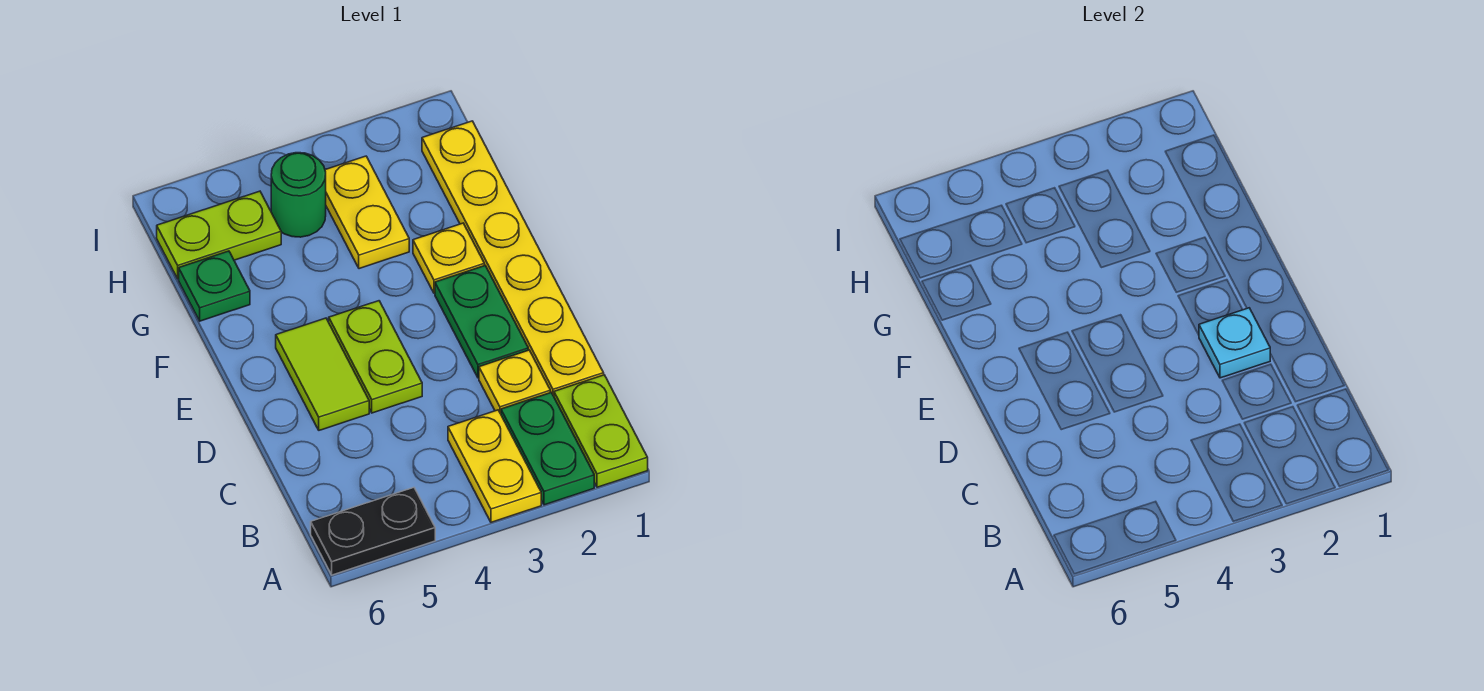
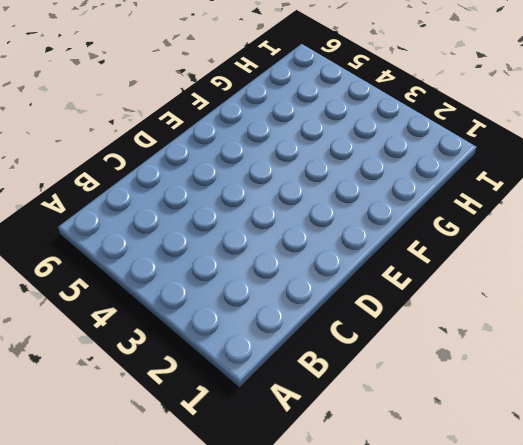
none -> lime 1x2 plate [554,375,648,487]
none -> green 1x2 plate [501,393,594,505]
none -> yellow 1x2 plate [448,410,541,522]

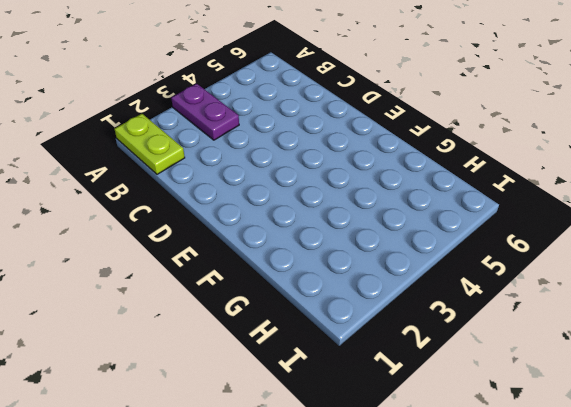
purple 1x2 plate [171,84,239,140] -> yellow 1x2 plate [448,410,541,522]
none -> green 1x2 plate [501,393,594,505]
none -> black 1x2 plate [311,488,435,575]
none -> yellow 1x6 plate [422,121,604,396]

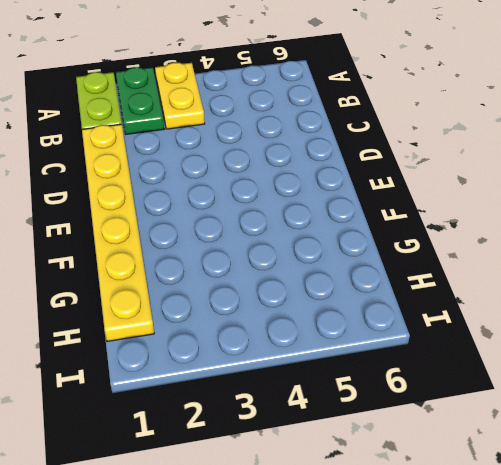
none -> black 1x2 plate [311,488,435,575]
none -> yellow 1x1 plate [479,350,550,414]
none -> green 1x2 plate [435,266,528,378]

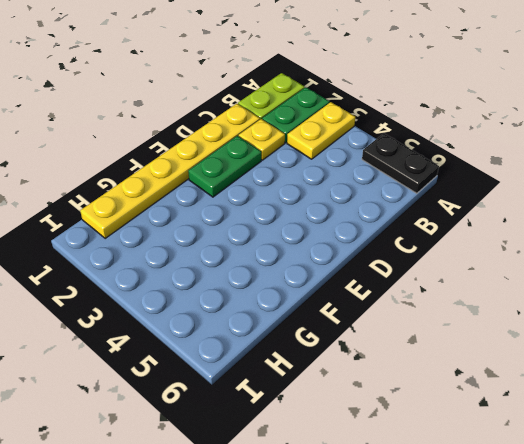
none -> lime 1x2 plate [329,301,422,413]
none -> lime 1x2 tile [276,318,369,430]
none -> yellow 1x1 plate [413,223,484,293]

